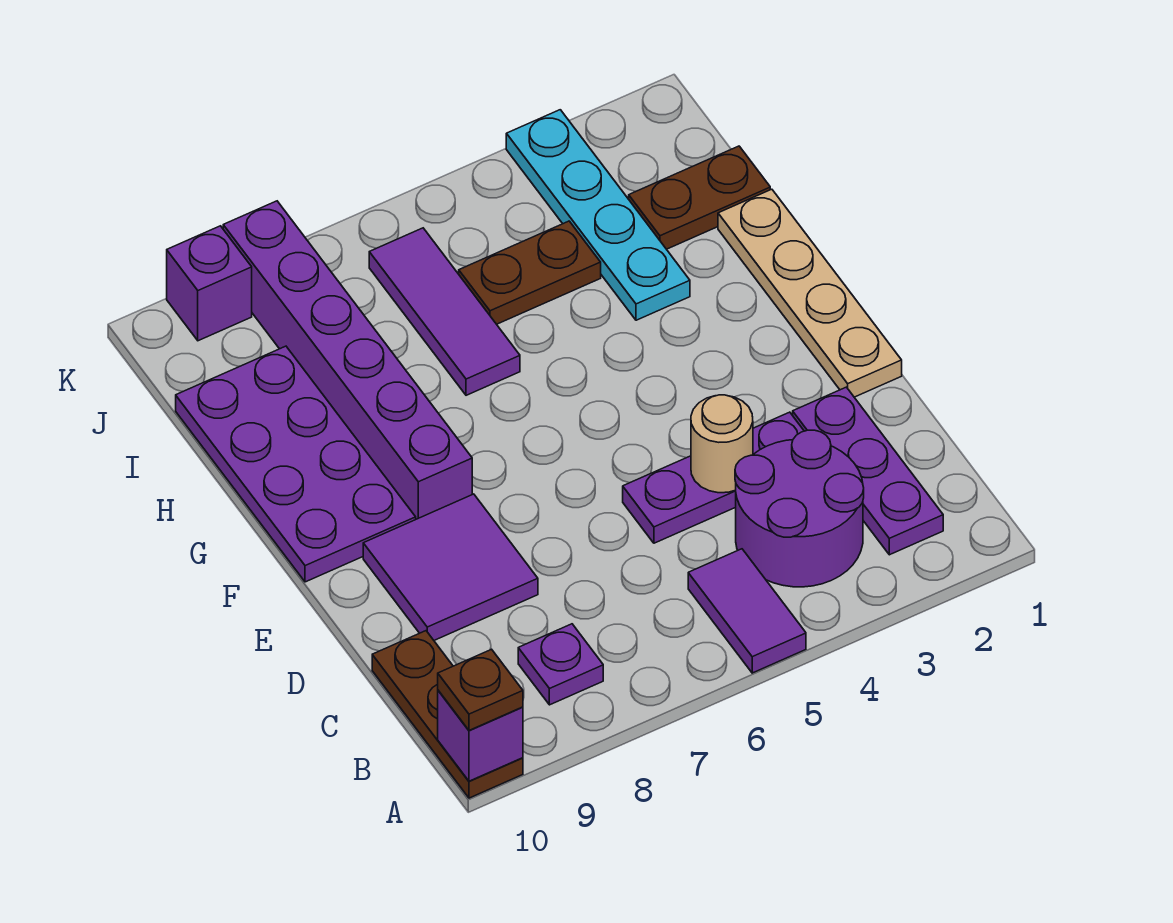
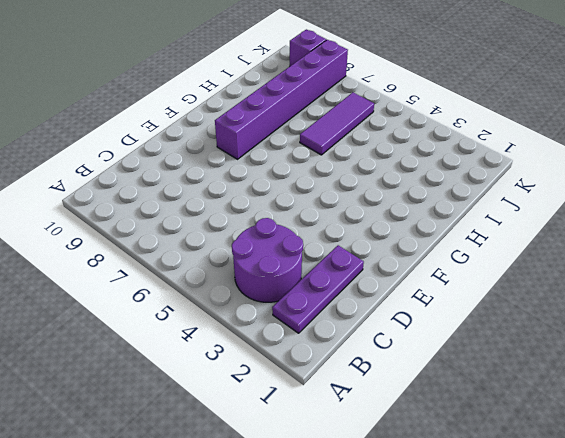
none -> purple 1x2 tile [688,549,806,673]
none -> brown 1x3 plate [372,631,523,798]
none -> purple 1x1 plate [518,624,603,705]

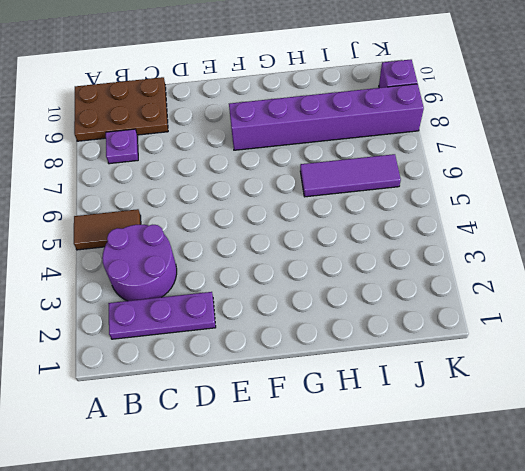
brown 1x2 tile [74,209,141,250] -> purple 1x2 tile [688,549,806,673]
brown 2x3 plate [74,77,168,141] -> brown 1x3 plate [372,631,523,798]
none -> purple 1x3 plate [623,412,804,543]
none -> purple 2x2 tile [363,494,538,640]
none -> tan 1x4 plate [718,189,902,397]

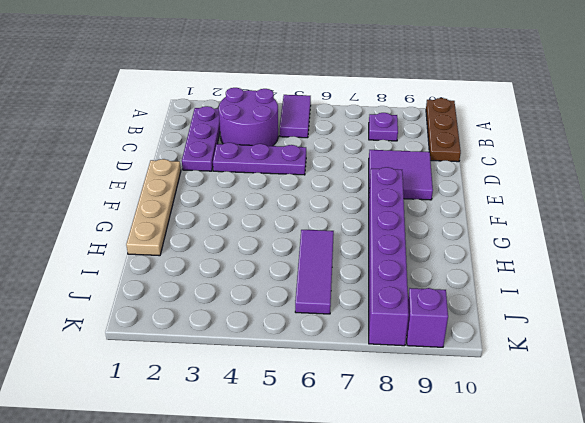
none -> purple 2x4 plate [176,346,416,582]
none -> cyan 1x4 plate [506,110,690,320]
none -> brown 1x2 plate [629,146,770,249]

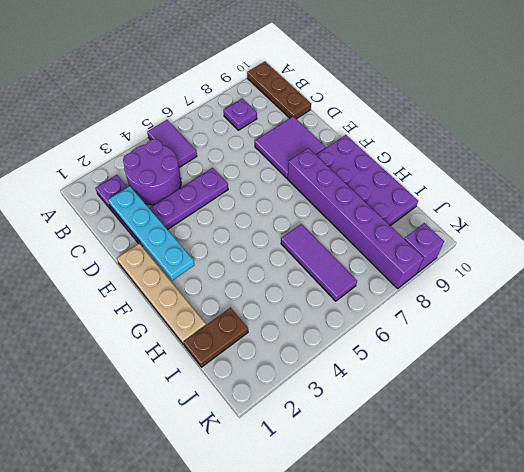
cyan 1x4 plate [108,186,194,280] -> cyan 1x4 plate moved to [506,110,690,320]
none -> brown 1x2 plate [459,221,601,324]
none -> purple 1x1 brick [438,690,523,781]
none -> tan 1x1 round brick [691,395,753,493]

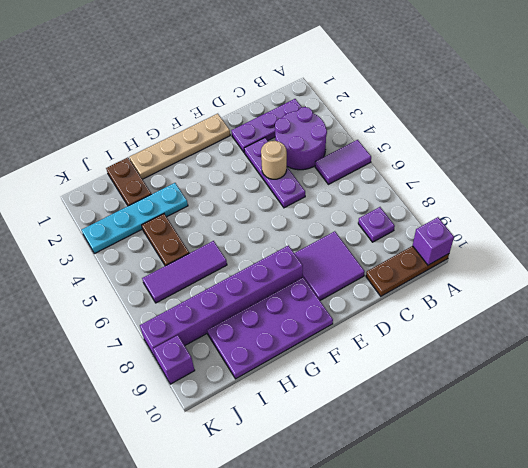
none -> brown 1x1 plate [438,649,523,730]

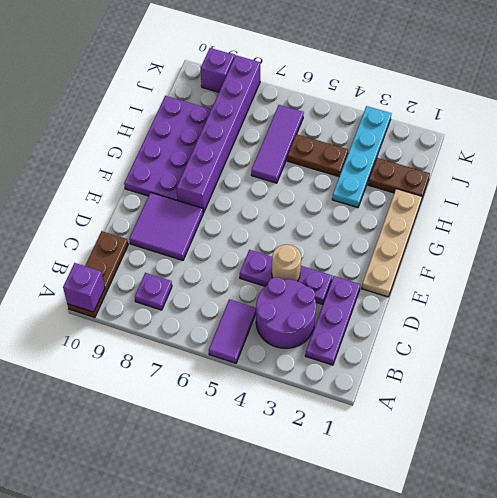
none -> brown 1x1 plate [438,649,523,730]

